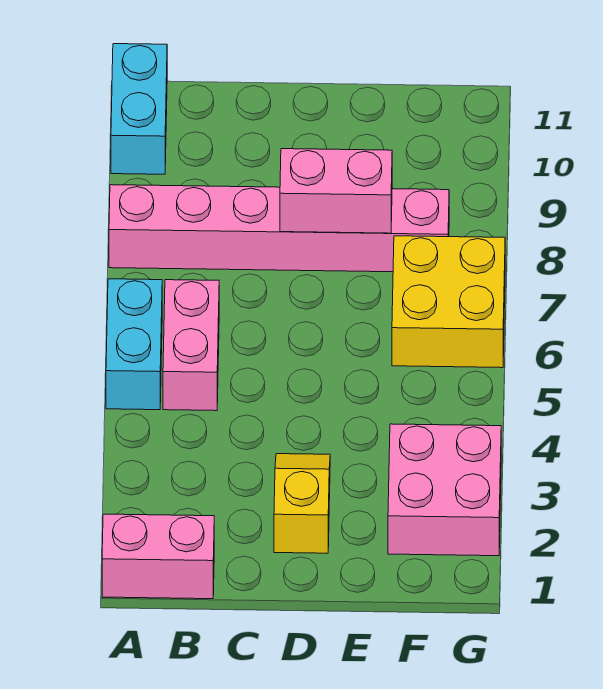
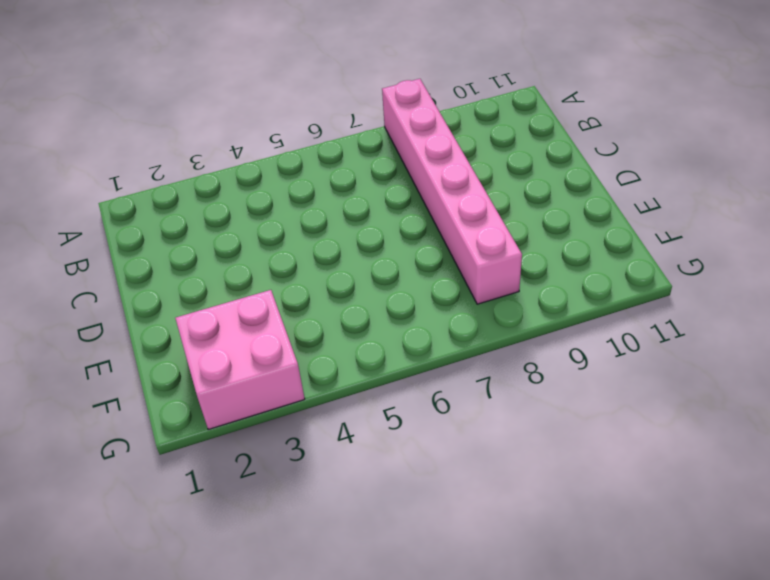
none -> pink 1x2 brick [102,514,214,599]
none -> cyan 1x2 brick [106,279,162,410]

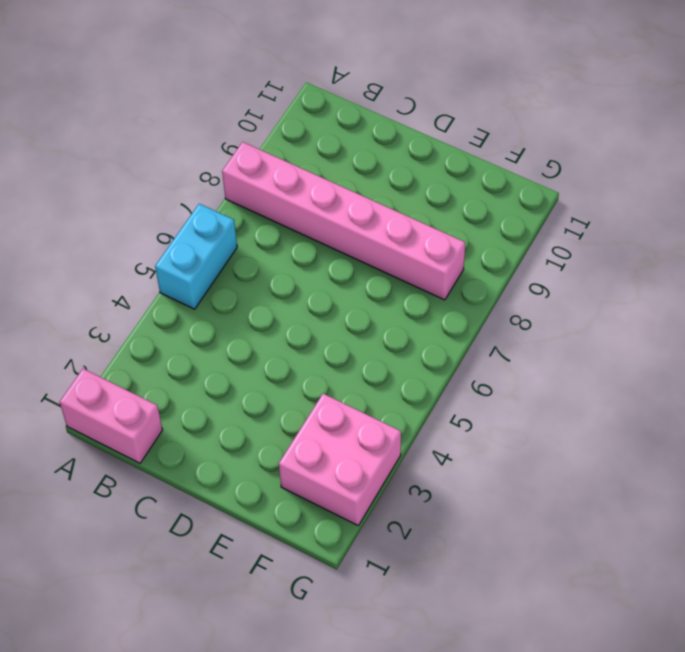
none -> cyan 1x2 brick [111,44,167,174]
none -> pink 1x2 brick [163,280,219,411]

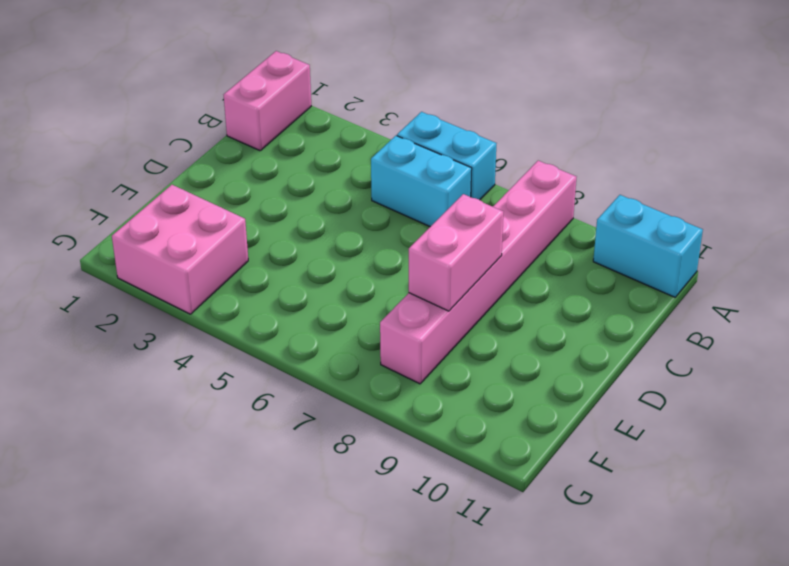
cyan 1x2 brick [371,136,472,227] -> pink 1x2 brick [163,280,219,411]
none -> yellow 1x2 slope [274,454,330,553]
none -> yellow 2x2 brick [392,236,505,368]

